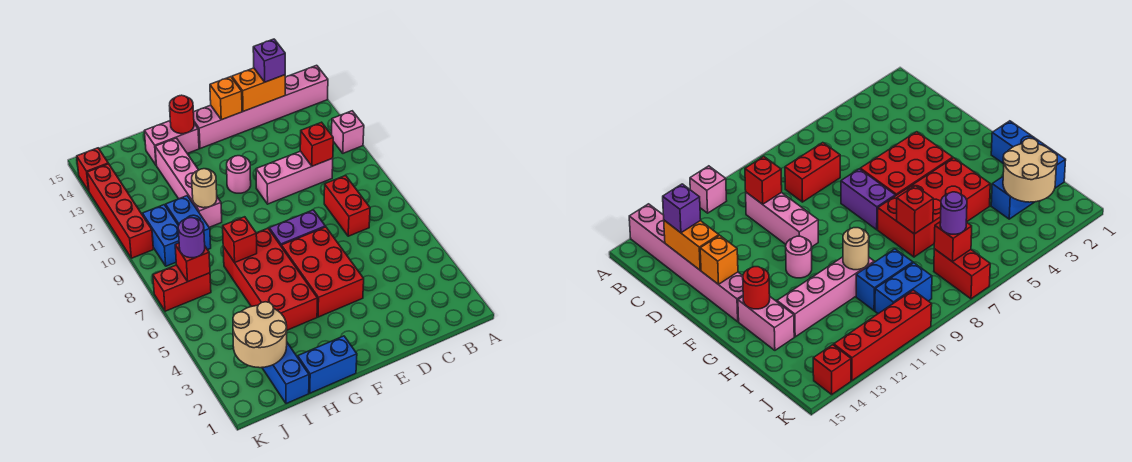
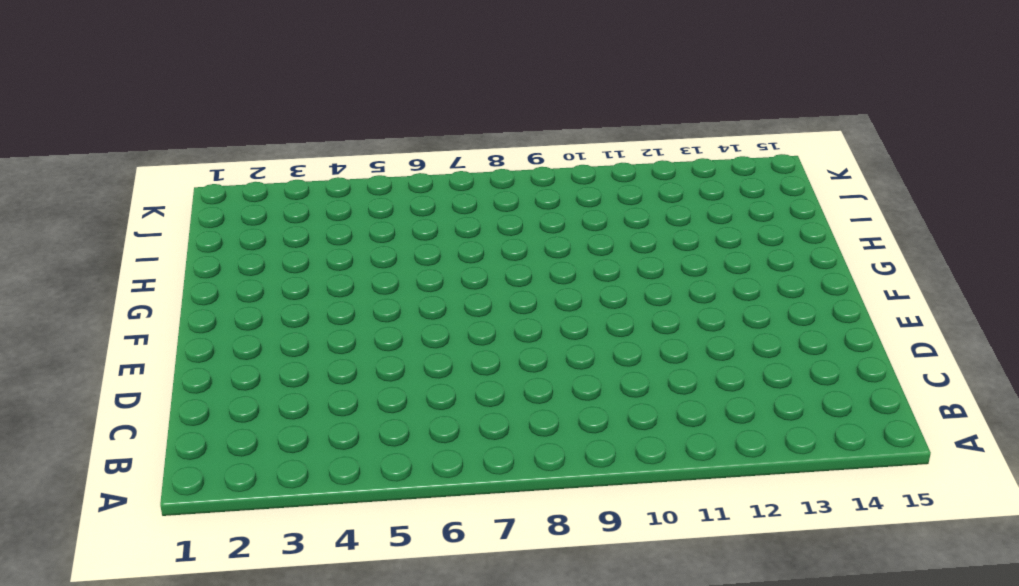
none -> pink 1x1 brick [332,111,364,153]
none -> pink 1x6 brick [193,65,328,148]
none -> red 1x2 brick [324,176,370,236]

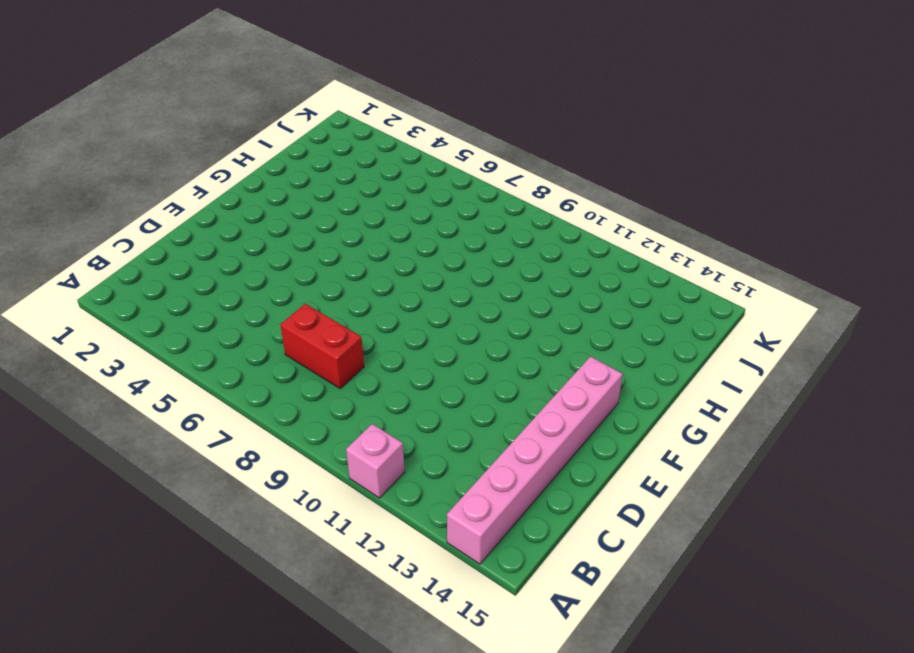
none -> pink 1x3 brick [256,151,333,204]
none -> red 2x3 brick [282,227,364,317]
none -> purple 1x2 brick [269,210,325,247]

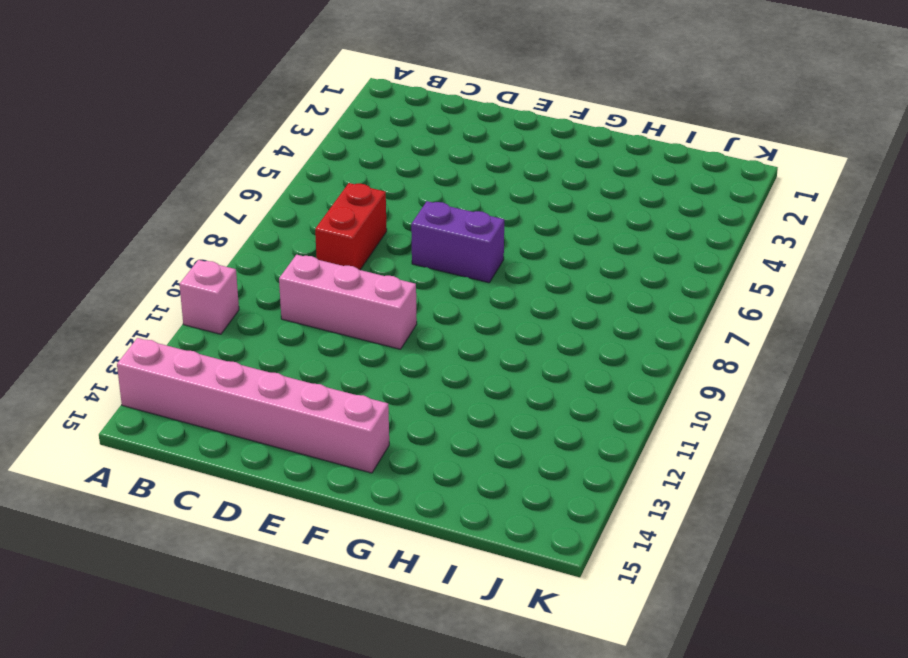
none -> red 2x3 brick [282,227,364,317]
none -> pink 1x1 round brick [227,156,251,193]
none -> blue 1x2 brick [298,336,357,393]

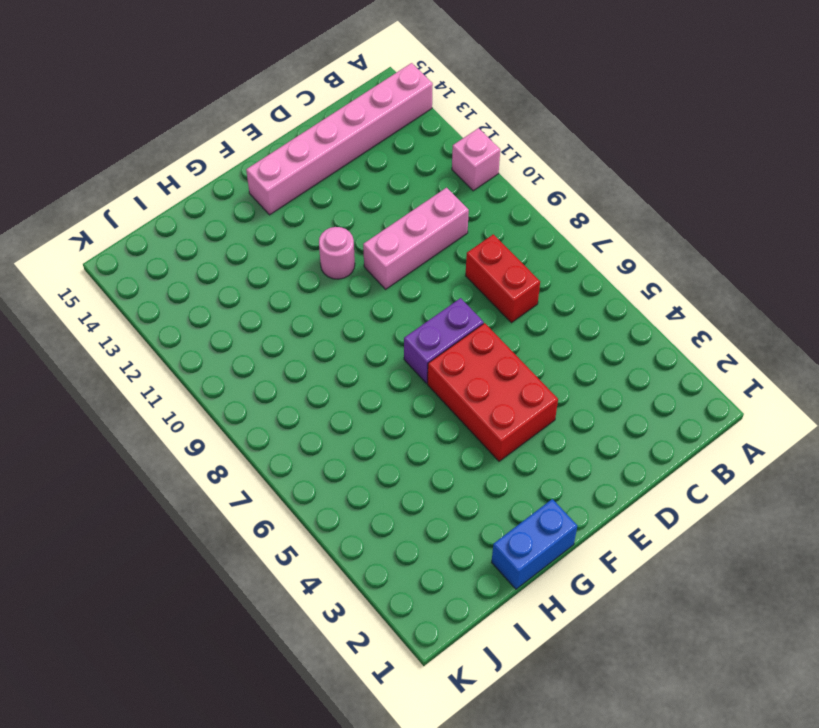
none -> red 2x4 brick [223,228,317,330]
none -> pink 1x2 brick [144,121,199,165]
none -> pink 1x4 brick [155,138,222,227]

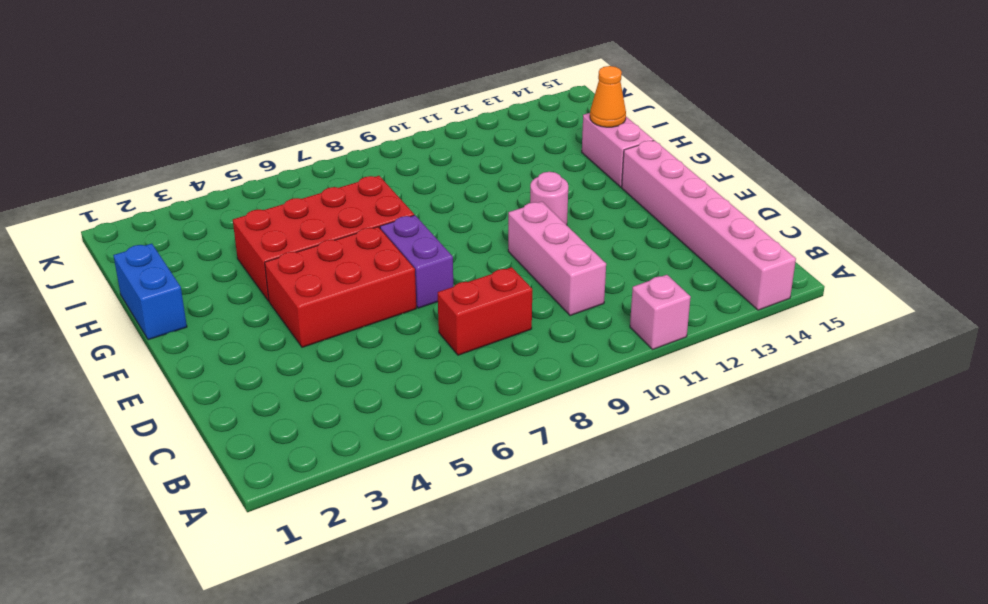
orange 1x1 cone [590,66,626,127] -> none
none -> pink 1x4 brick [155,138,222,227]
none -> blue 1x3 brick [262,343,309,404]
none -> blue 1x2 brick [166,196,211,250]

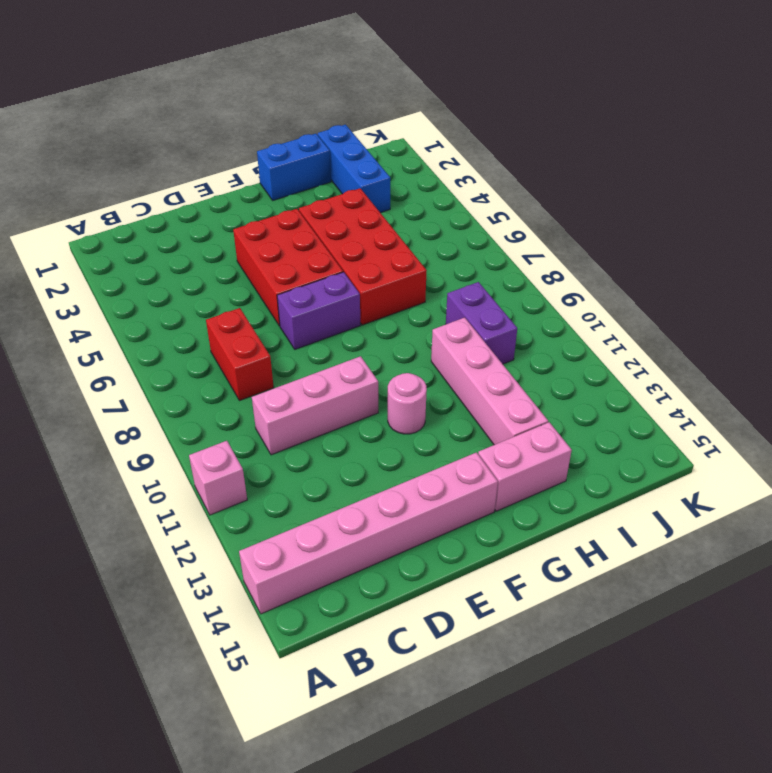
purple 1x2 brick [446,282,517,364] -> blue 1x2 brick [166,196,211,250]
none -> red 1x2 brick [153,265,211,311]
none -> blue 1x2 brick [143,205,179,266]
none -> red 1x4 brick [87,164,153,258]

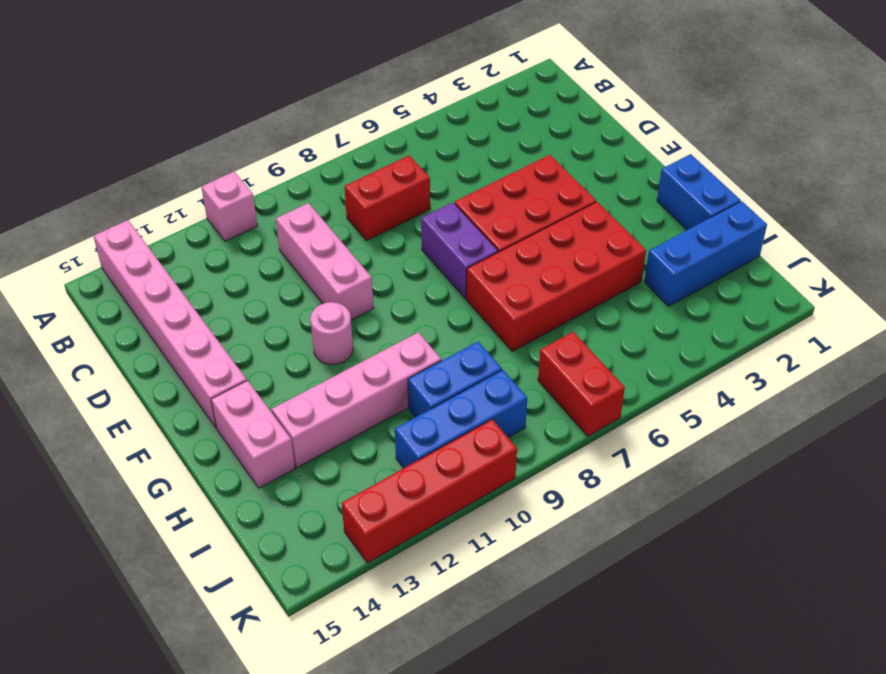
blue 1x3 brick [395,370,527,468] -> blue 1x2 brick [143,205,179,266]
none -> red 1x1 brick [77,148,108,191]
none -> red 1x1 brick [300,122,333,166]
none -> orange 1x2 brick [232,68,285,111]

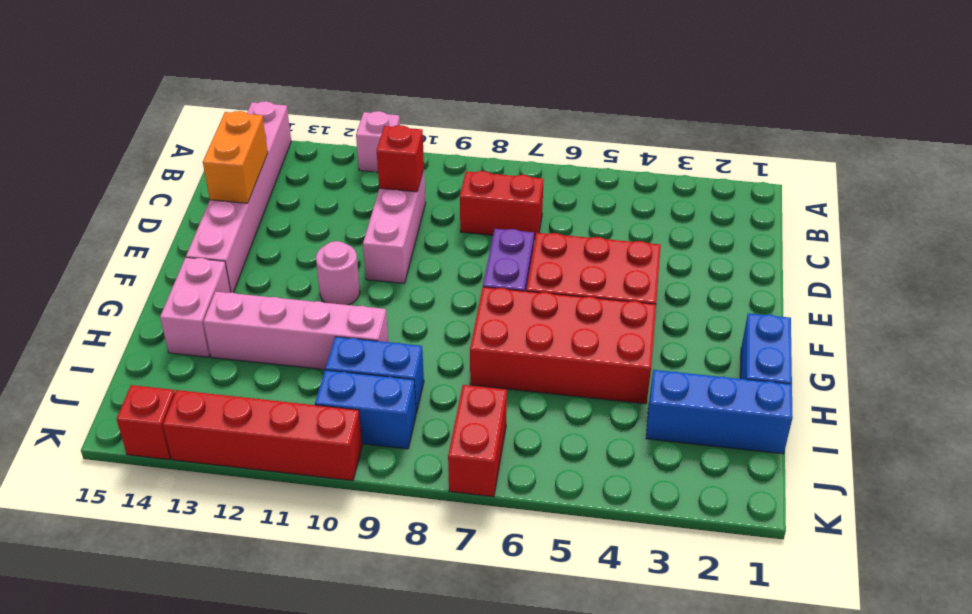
none -> orange 1x1 brick [210,77,242,120]
none -> red 1x1 round brick [170,95,194,134]
none -> red 1x1 brick [223,217,257,262]

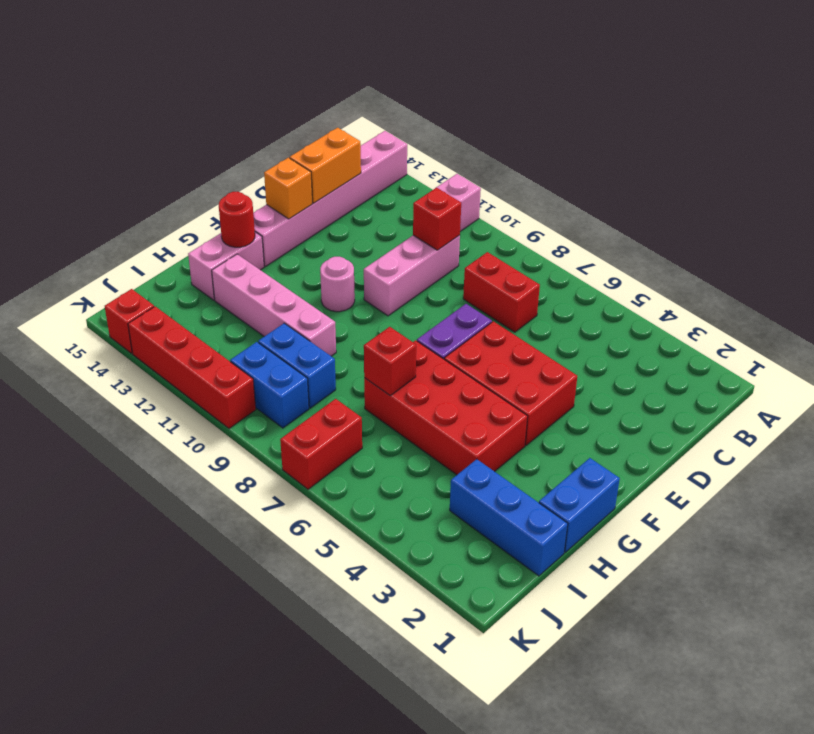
none -> tan 1x1 round brick [192,169,217,208]
none -> tan 2x2 round brick [233,302,287,368]
none -> red 1x1 brick [175,243,210,281]

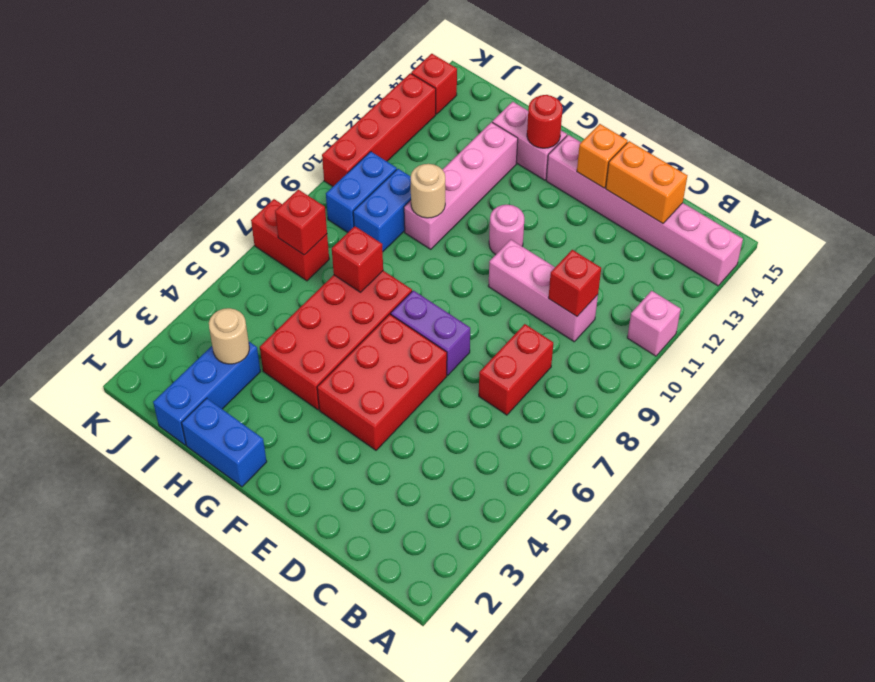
tan 1x1 round brick [209,308,249,364] -> tan 2x2 round brick [233,302,287,368]
none -> purple 1x1 brick [253,39,285,82]
none -> purple 1x1 round brick [178,218,205,258]

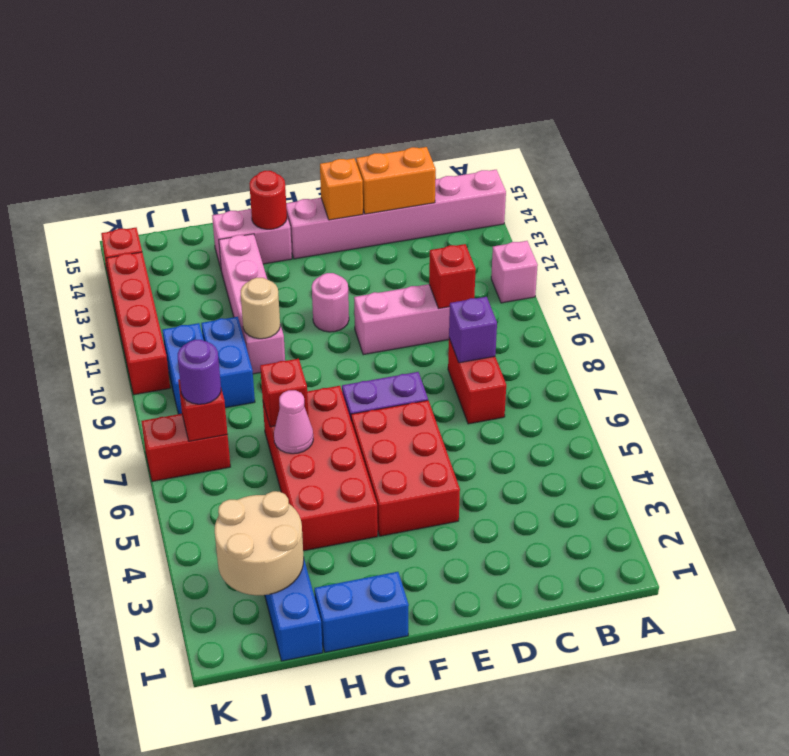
purple 1x1 brick [449,297,497,363] -> purple 1x1 brick moved to [253,39,285,82]
pink 1x1 cone [274,390,313,454] -> none

